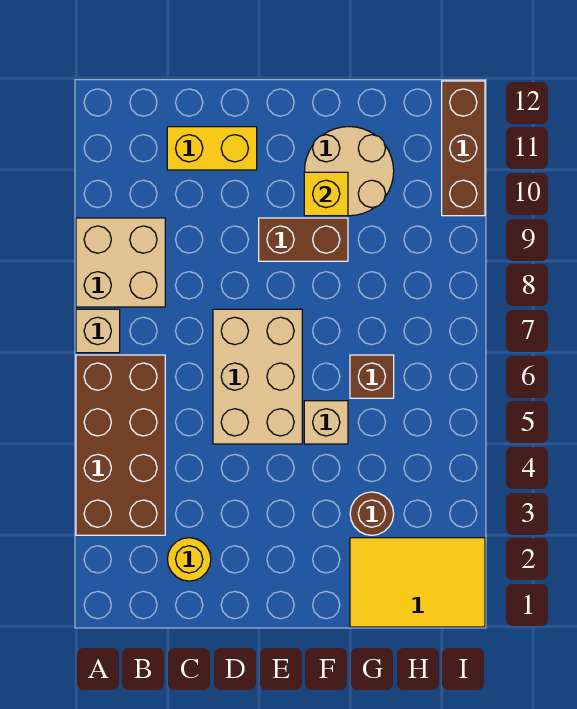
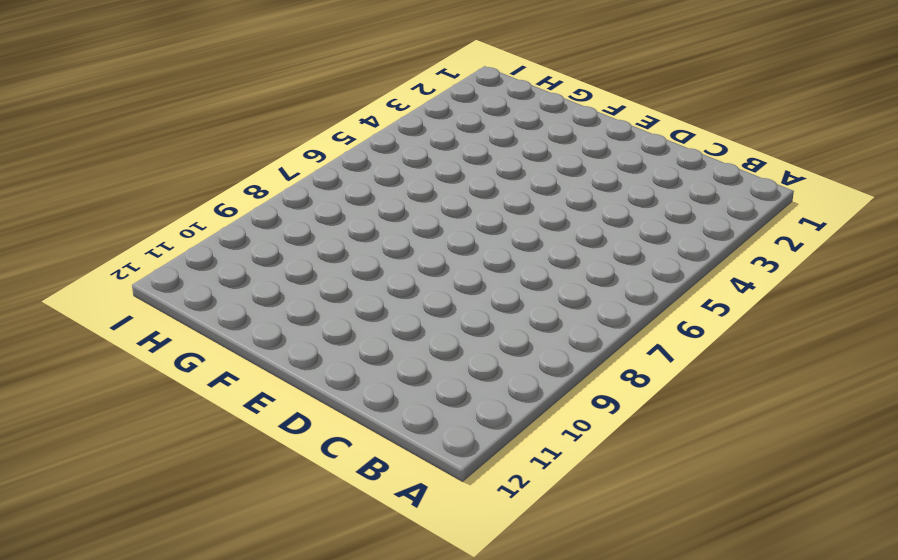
none -> brown 2x4 brick [76,355,165,535]
none -> tan 1x1 brick [76,309,120,353]
none -> tan 2x2 brick [76,218,165,307]

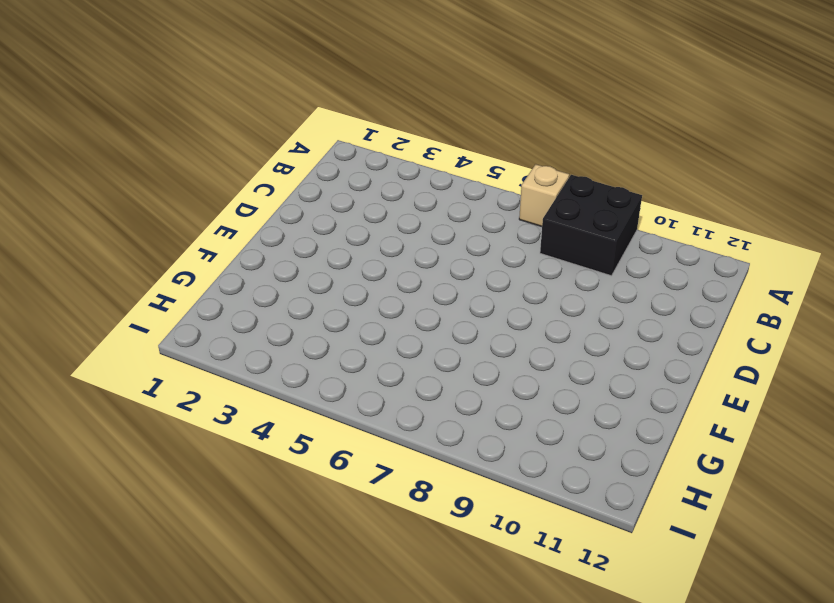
black 2x2 brick [540,175,642,276] -> tan 2x2 brick [76,218,165,307]
none -> brown 2x4 brick [76,355,165,535]
none -> yellow 1x1 round brick [167,538,211,581]
none -> yellow 1x2 brick [167,127,257,170]

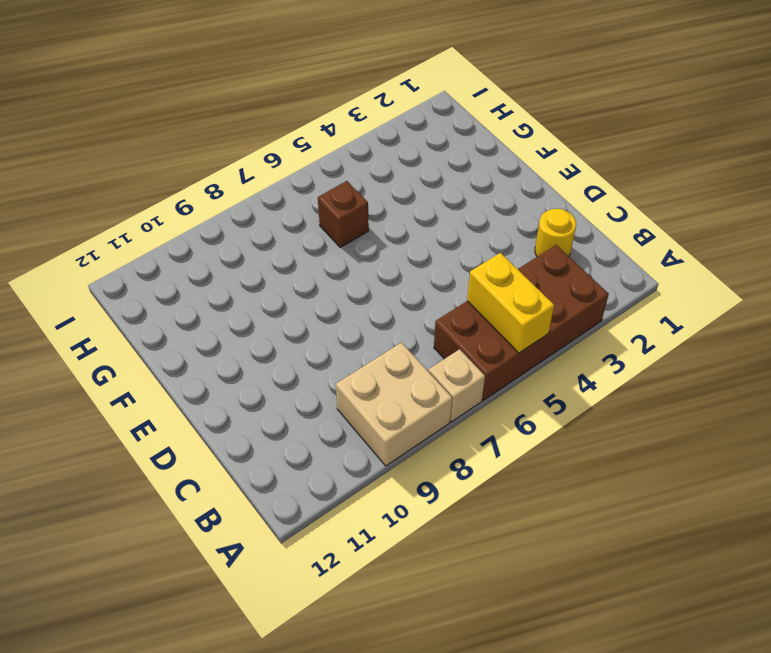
yellow 1x2 brick [467,253,554,353] -> yellow 1x2 brick moved to [167,127,257,170]
none -> tan 2x3 brick [213,309,302,444]
none -> brown 1x2 brick [259,218,348,261]
none -> tan 1x1 brick [304,401,348,444]

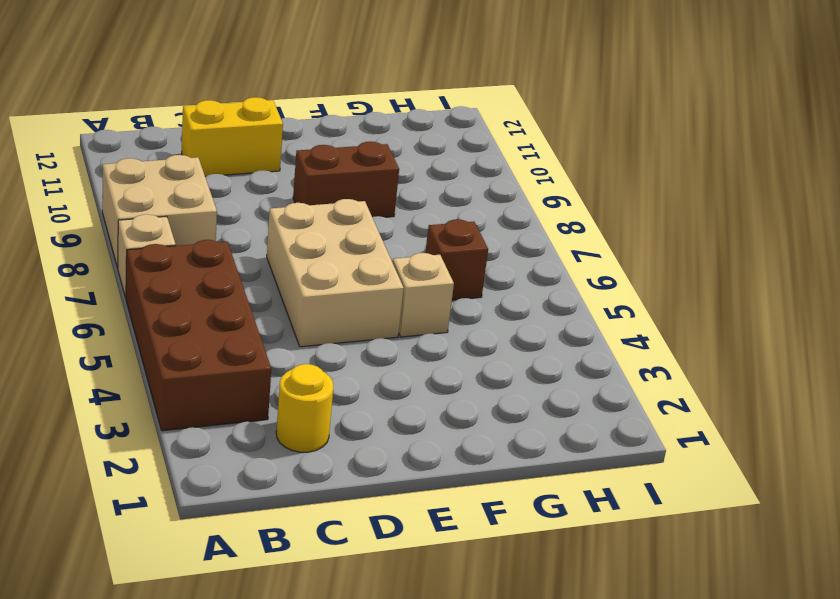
none -> tan 2x2 round brick [304,127,394,216]
none -> yellow 2x3 tile [350,538,485,627]
none -> brown 1x1 round brick [350,492,394,535]

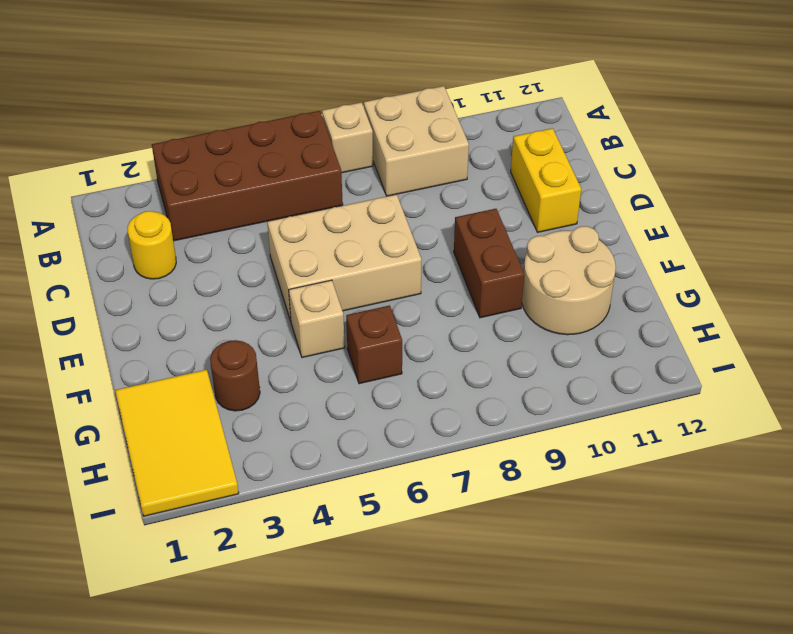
none -> brown 1x3 brick [442,81,485,216]
none -> yellow 1x1 brick [304,172,348,216]

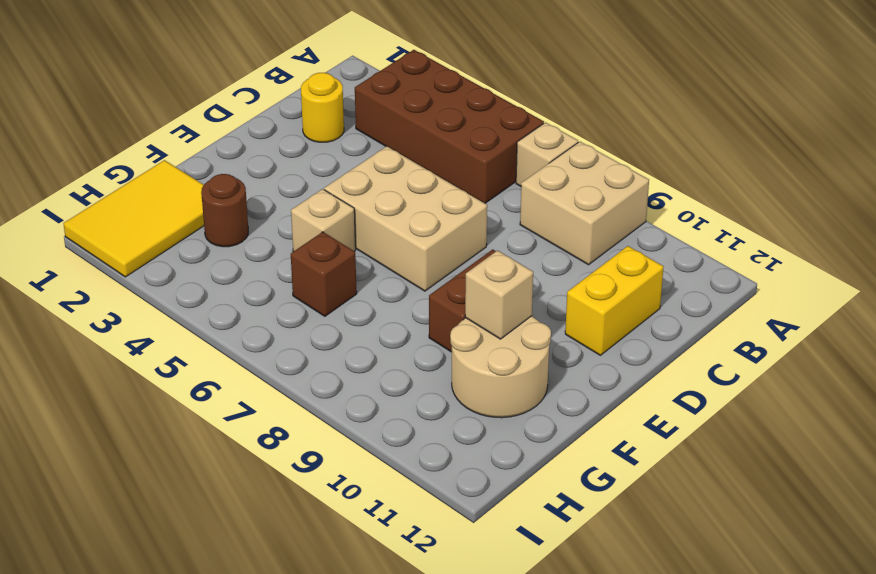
tan 1x1 brick [465,251,533,339] -> yellow 1x1 brick [304,172,348,216]
none -> brown 1x3 brick [442,81,485,216]

